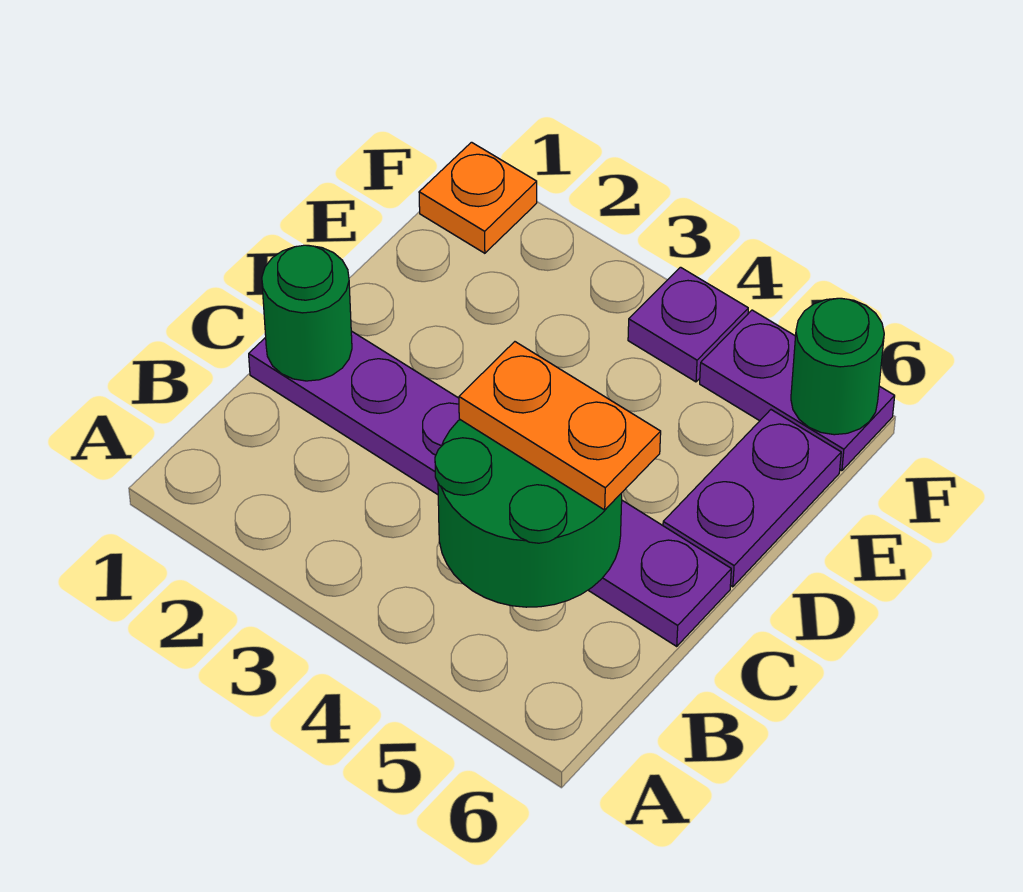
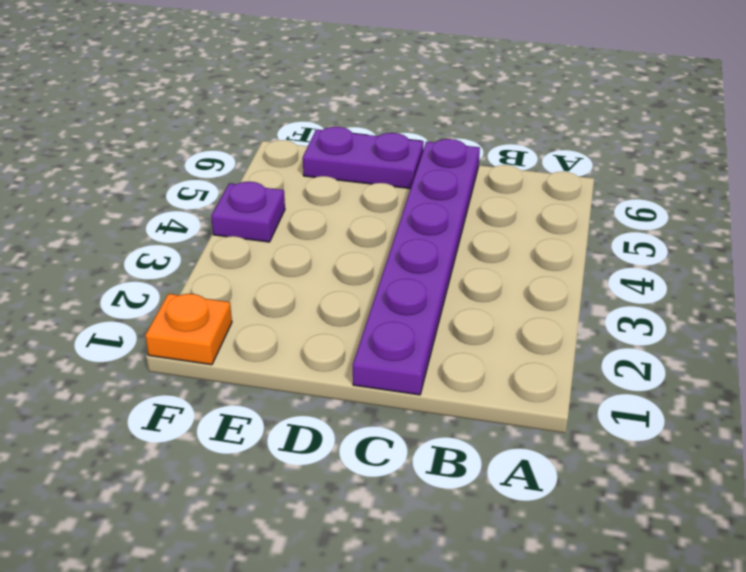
none -> purple 1x2 plate [700,310,895,471]
none -> green 2x2 round brick [435,420,622,607]

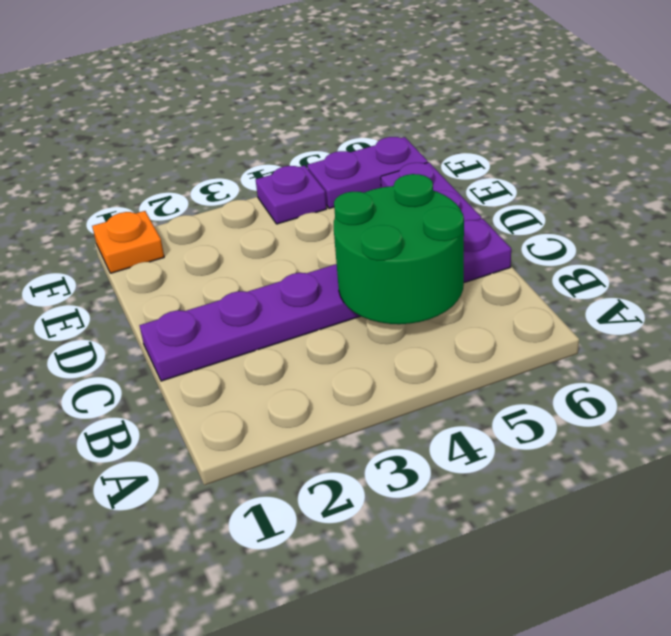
none -> green 1x1 round brick [262,245,352,381]
none -> green 1x1 round brick [791,298,884,435]

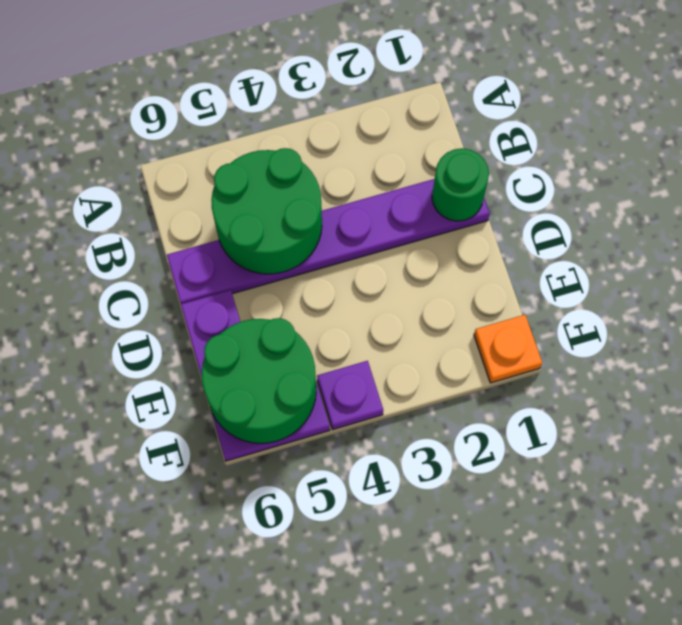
green 2x2 round brick [202,318,316,443] -> green 1x1 round brick [791,298,884,435]
none -> orange 1x2 plate [459,342,661,510]

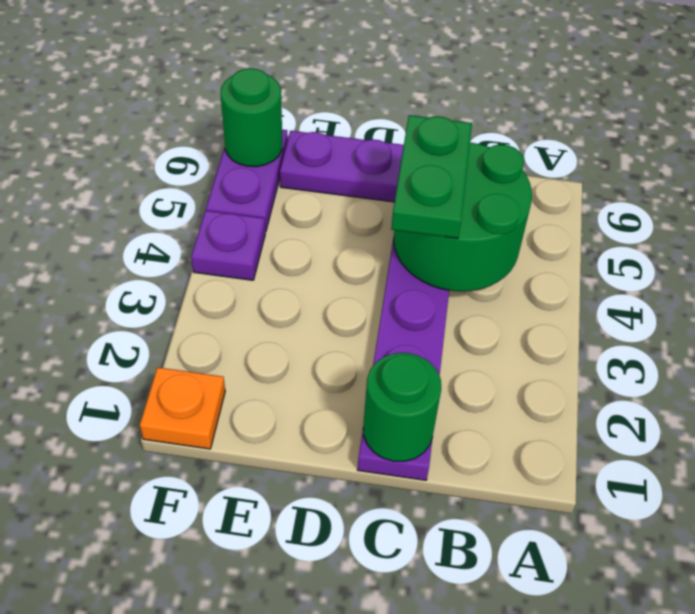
green 1x2 plate [391,115,472,238] -> orange 1x2 plate [459,342,661,510]

